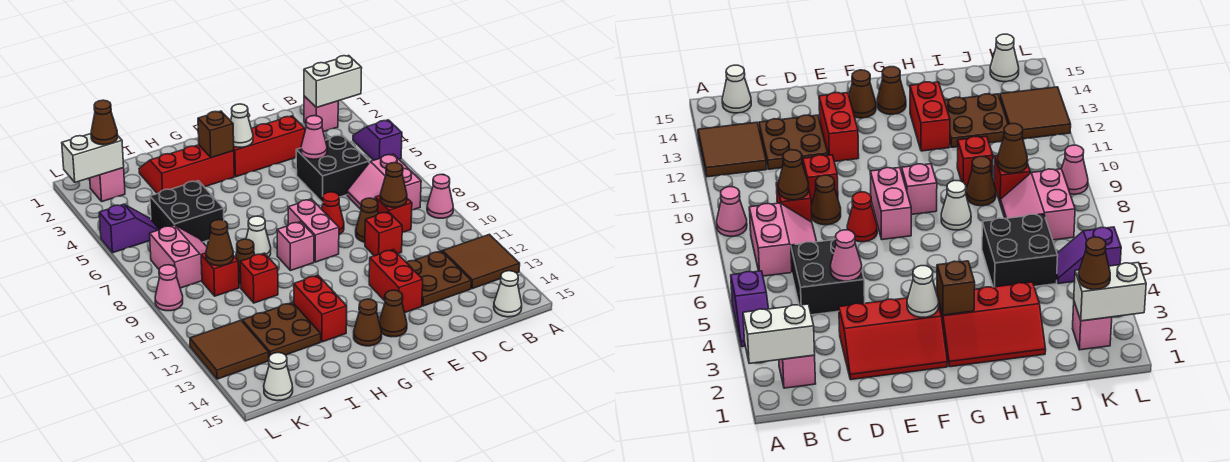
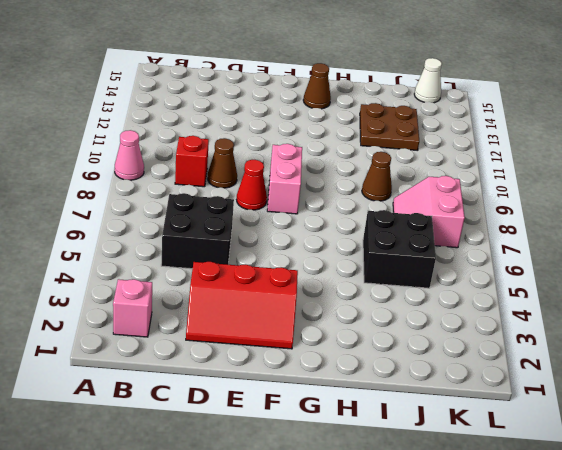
none -> purple 1x2 slope [353,120,402,160]
none -> brown 2x2 tile [443,234,520,289]
none -> pink 2x2 slope [347,154,421,210]
none -> white 1x1 cone [494,271,522,317]

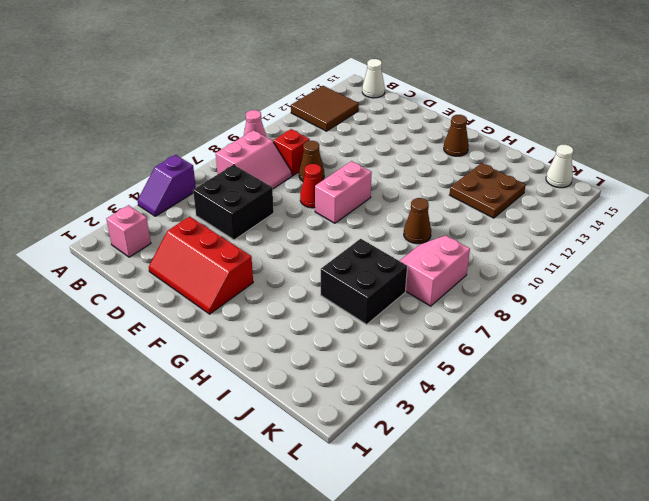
none -> brown 2x2 plate [406,251,471,306]
none -> red 1x1 brick [365,212,402,256]
none -> red 1x2 brick [369,250,423,313]
none -> brown 1x1 cone [379,290,407,337]

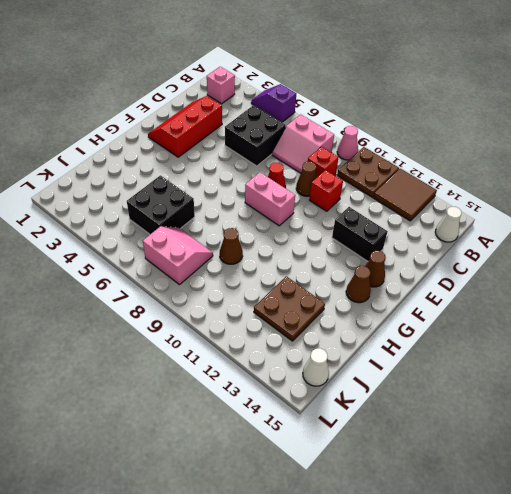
brown 2x2 plate [337,147,399,197] -> brown 2x2 plate moved to [406,251,471,306]
black 1x2 brick [332,207,388,261] -> red 1x2 brick [369,250,423,313]
none -> red 2x3 slope [139,145,234,194]
none -> pink 1x1 brick [277,222,314,271]
none -> white 1x1 cone [246,216,271,257]
none -> red 1x2 brick [294,275,347,342]

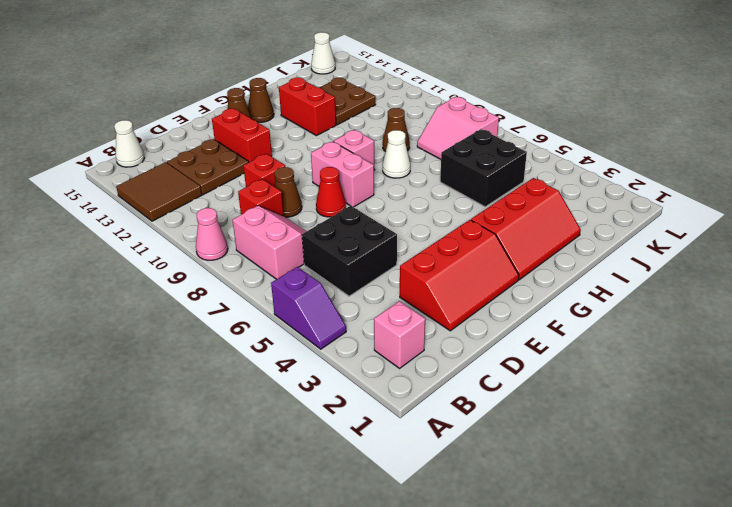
none -> red 1x1 brick [240,253,278,303]
none -> red 1x1 brick [201,253,239,296]
none -> pink 1x1 brick [90,168,125,202]
none -> purple 1x2 slope [99,204,159,253]

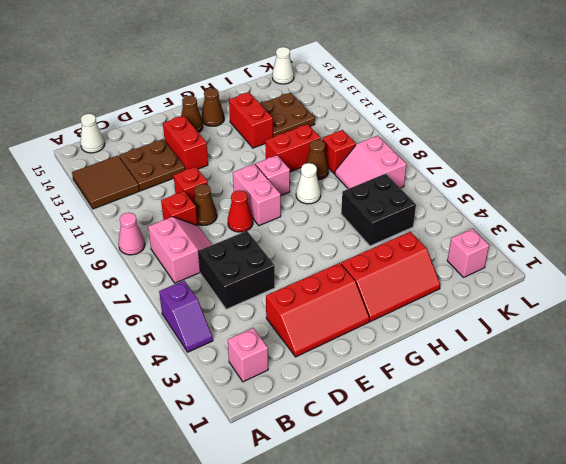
red 1x2 brick [265,124,321,172] -> red 1x1 brick [240,253,278,303]
none -> purple 1x2 slope [99,204,159,253]
none -> brown 2x2 tile [190,320,269,379]
none -> pink 1x1 cone [155,265,183,311]
none -> white 1x2 brick [304,56,362,108]

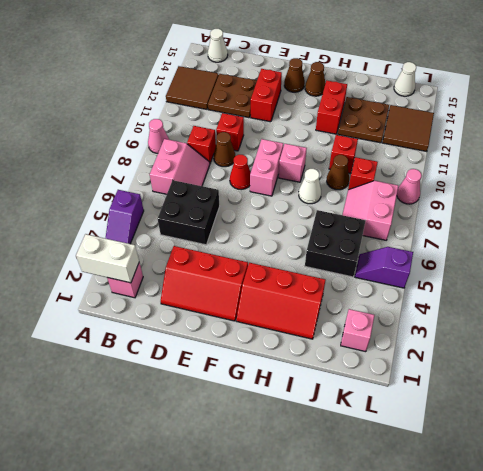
none -> brown 1x1 cone [380,163,407,207]
none -> pink 1x1 cone [301,116,327,159]
none -> white 1x1 cone [231,104,253,147]
none -> brown 1x1 brick [198,111,234,158]

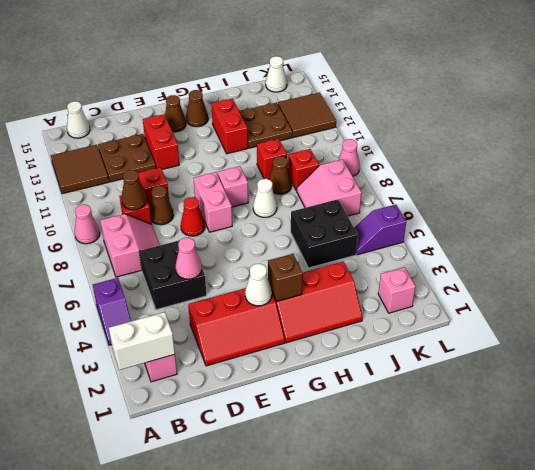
none -> brown 1x1 cone [206,220,233,266]
none -> white 1x2 brick [62,134,124,182]
none -> brown 1x1 cone [91,100,118,145]

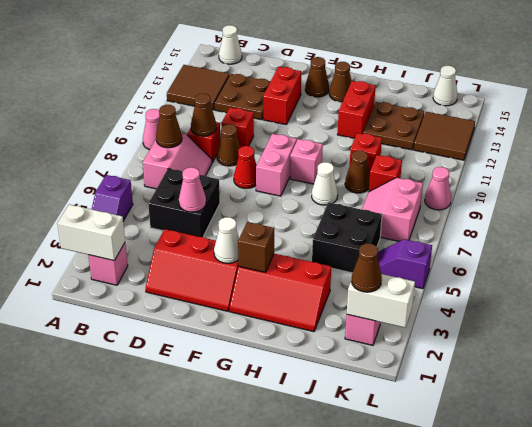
brown 1x1 cone [156,105,182,148] -> brown 1x1 cone moved to [206,220,233,266]

